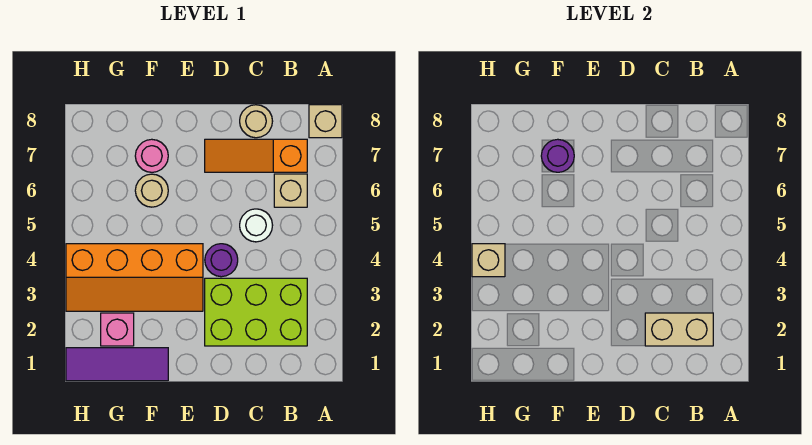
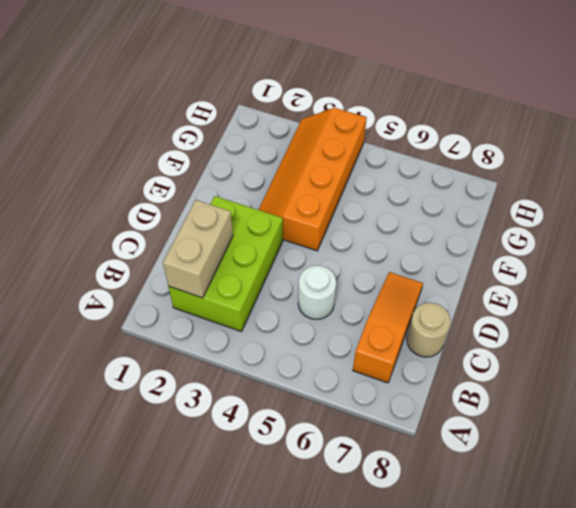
none -> tan 1x1 brick [309,105,342,138]
none -> tan 1x1 brick [274,174,307,207]
none -> purple 1x1 round brick [205,244,238,277]

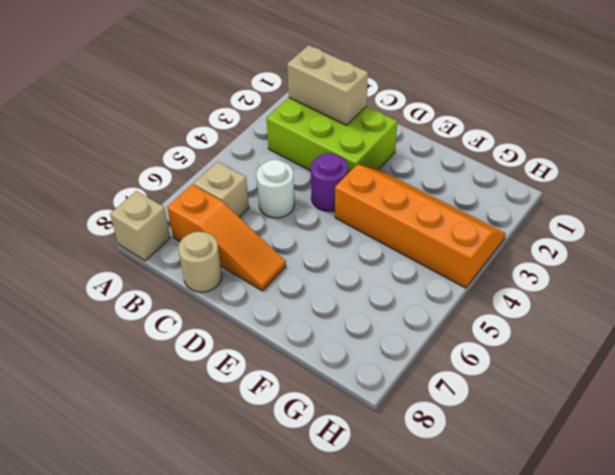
none -> purple 1x3 tile [66,348,168,381]
none -> tan 1x1 round brick [135,174,168,207]
none -> pink 1x1 round brick [135,139,168,172]

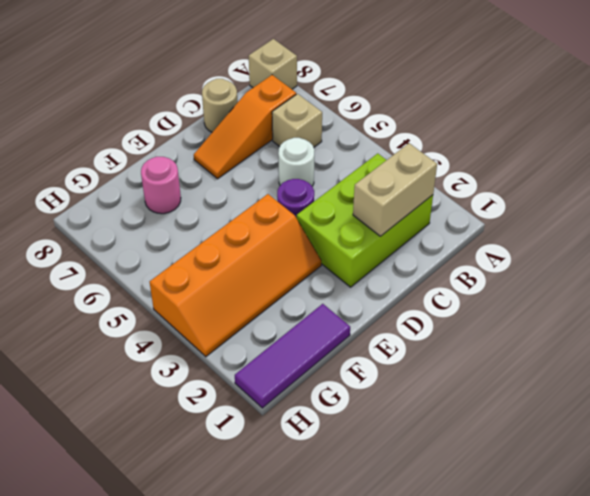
none -> tan 1x1 round brick [135,174,168,207]
none -> pink 1x1 brick [101,313,134,346]
none -> purple 1x1 round brick [541,139,574,172]

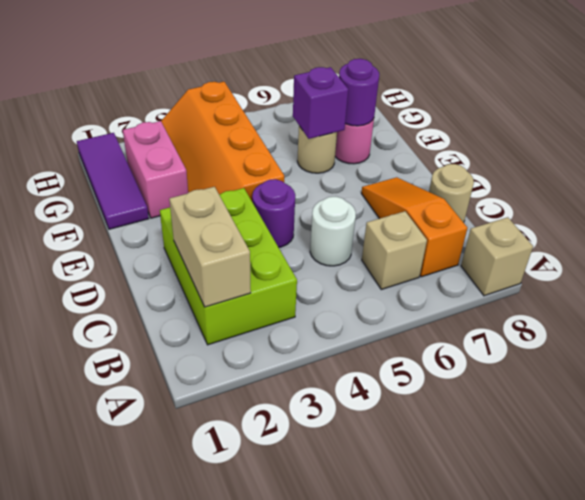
pink 1x2 brick [123,121,188,218] -> pink 1x1 brick [101,313,134,346]
purple 1x1 brick [293,67,348,139] -> none
none -> tan 1x1 brick [472,244,505,277]

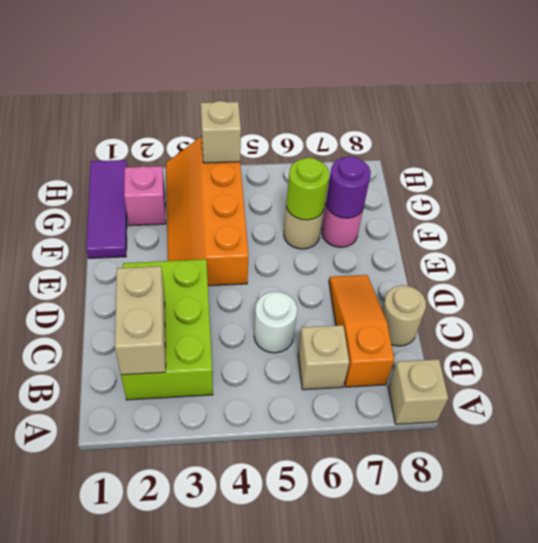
lime 1x1 round brick [286,158,329,220] -> none
none -> purple 1x1 round brick [205,244,238,277]

